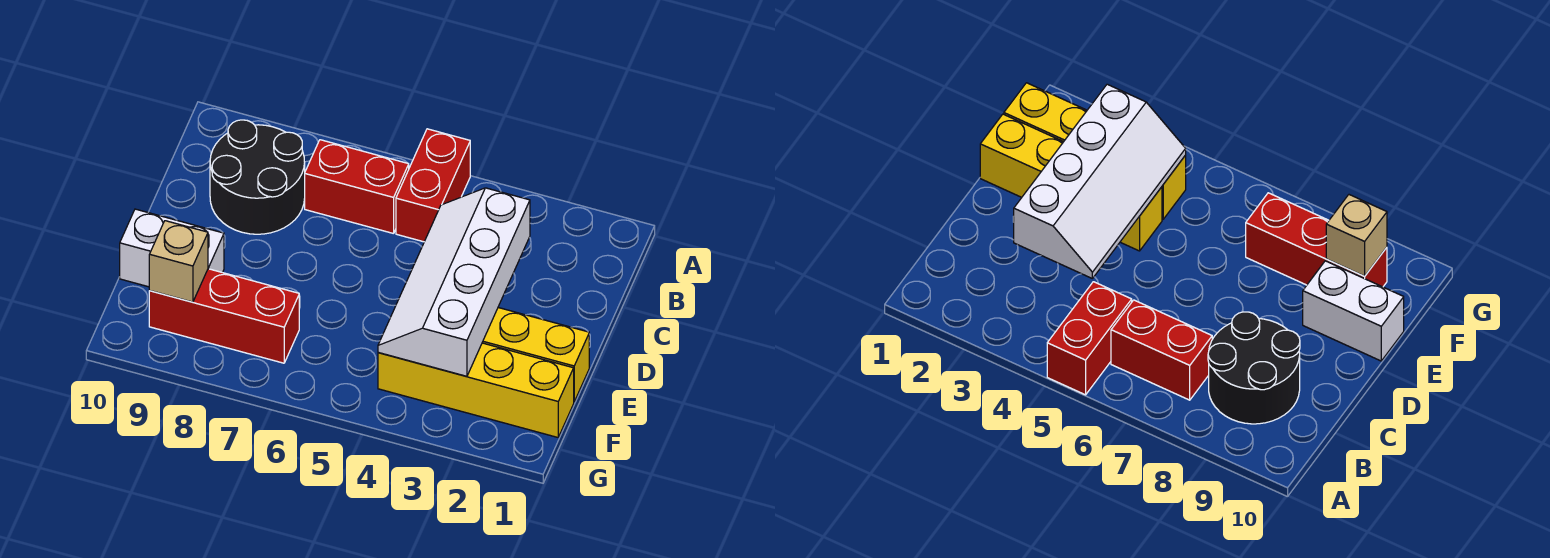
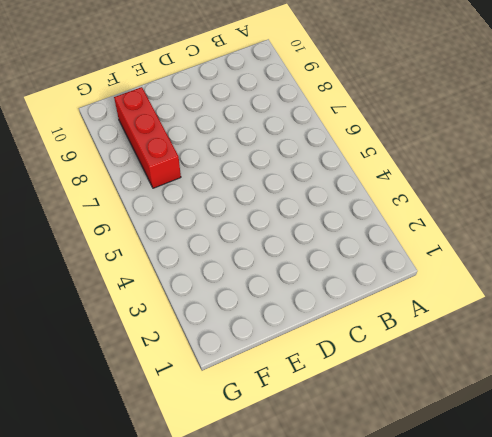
none -> red 1x2 brick [396,129,470,242]
none -> red 1x2 brick [305,140,409,234]

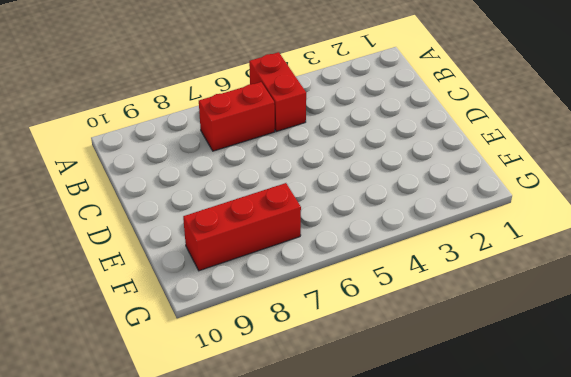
none -> black 2x2 round brick [210,120,305,234]
none -> yellow 1x4 brick [482,308,589,401]

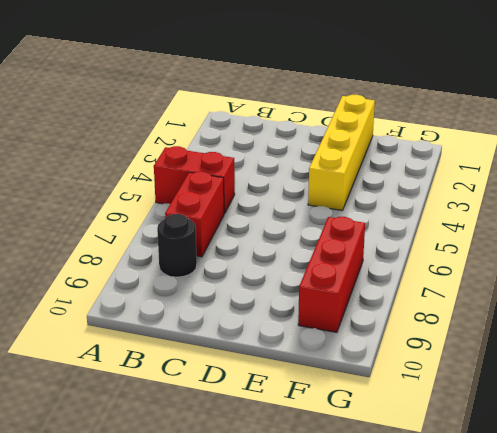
black 1x1 round brick [157,214,197,277] -> black 2x2 round brick [210,120,305,234]
none -> white 1x2 brick [120,209,224,287]
none -> yellow 1x4 brick [378,343,574,437]

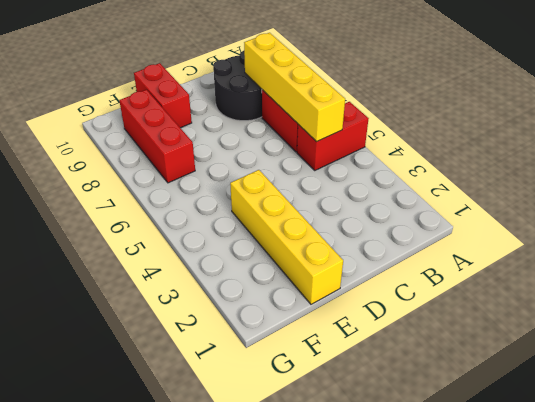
yellow 1x4 brick [244,33,345,142] -> yellow 1x4 brick moved to [378,343,574,437]
red 1x2 brick [134,63,192,128] -> white 1x2 brick [120,209,224,287]
none -> white 2x4 slope [378,188,530,376]
none -> tan 1x1 brick [149,221,208,302]

